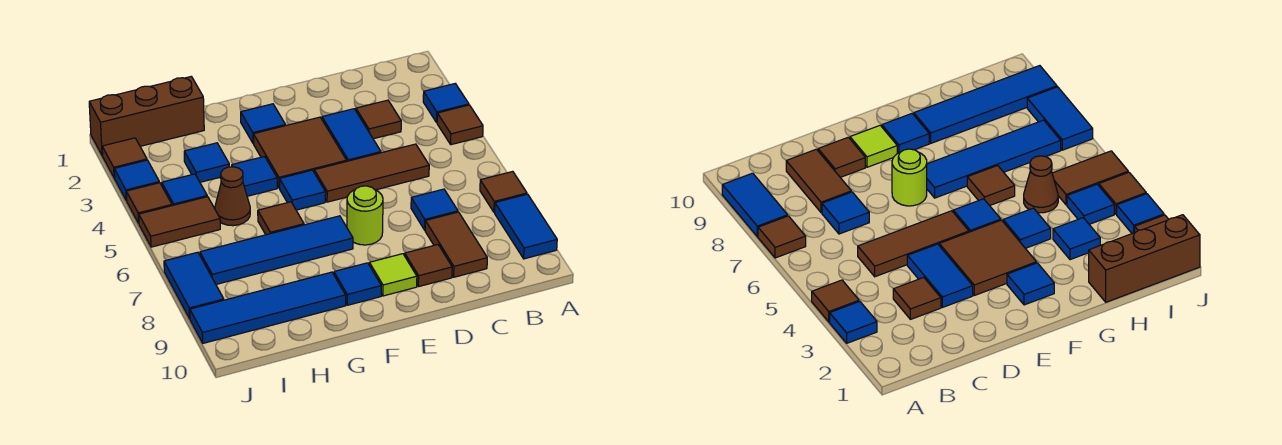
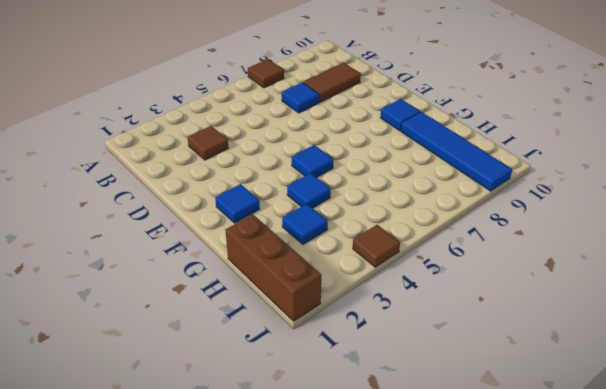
none -> blue 1x1 tile [423,84,469,122]
none -> brown 1x1 tile [437,105,483,145]
none -> blue 1x2 tile [495,194,557,259]

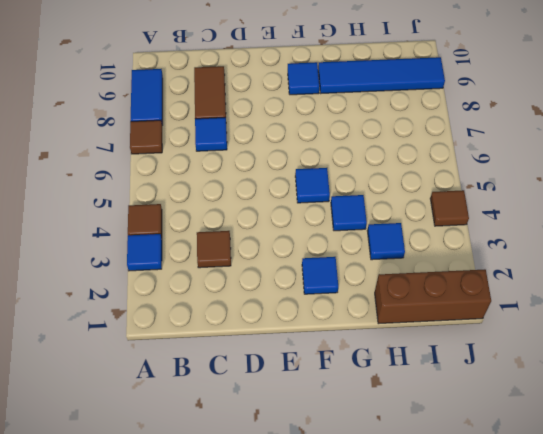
none -> brown 1x3 tile [314,144,429,202]
none -> blue 1x2 tile [322,109,381,161]
none -> brown 1x1 tile [405,245,452,287]

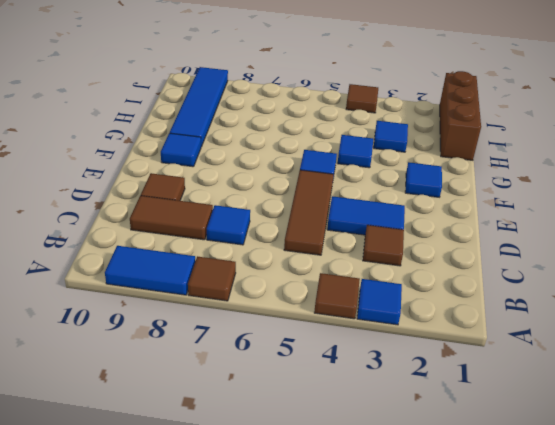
none -> brown 2x2 tile [253,117,347,188]
none -> lime 1x1 round brick [347,186,383,245]
none -> lime 1x1 tile [369,254,417,296]

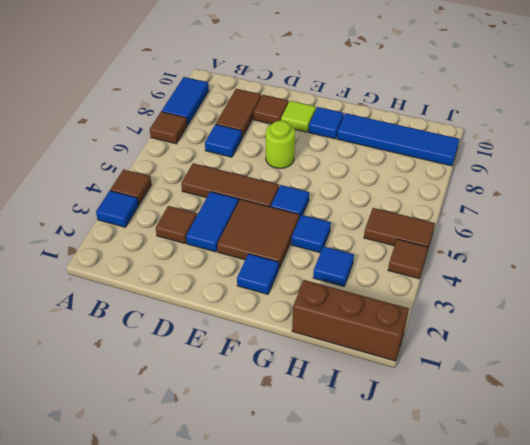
none -> blue 1x4 tile [200,216,353,284]
none -> brown 1x1 tile [258,202,304,235]
none -> brown 1x1 cone [215,167,250,226]

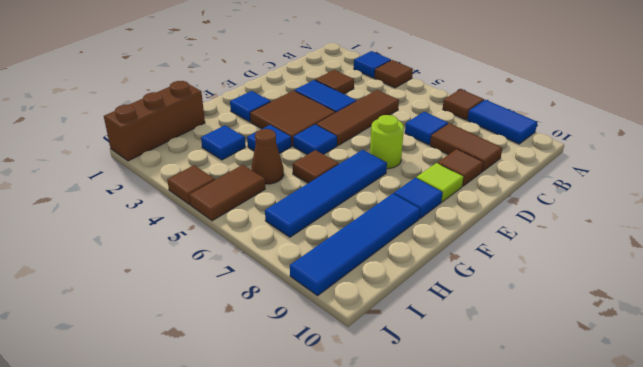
none -> blue 1x1 tile [162,174,207,206]
none -> brown 1x1 tile [102,138,147,178]
none -> blue 1x1 tile [114,160,159,201]

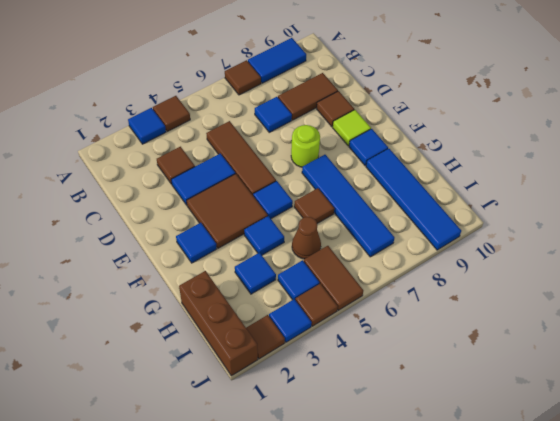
none -> blue 1x2 tile [164,252,224,319]

